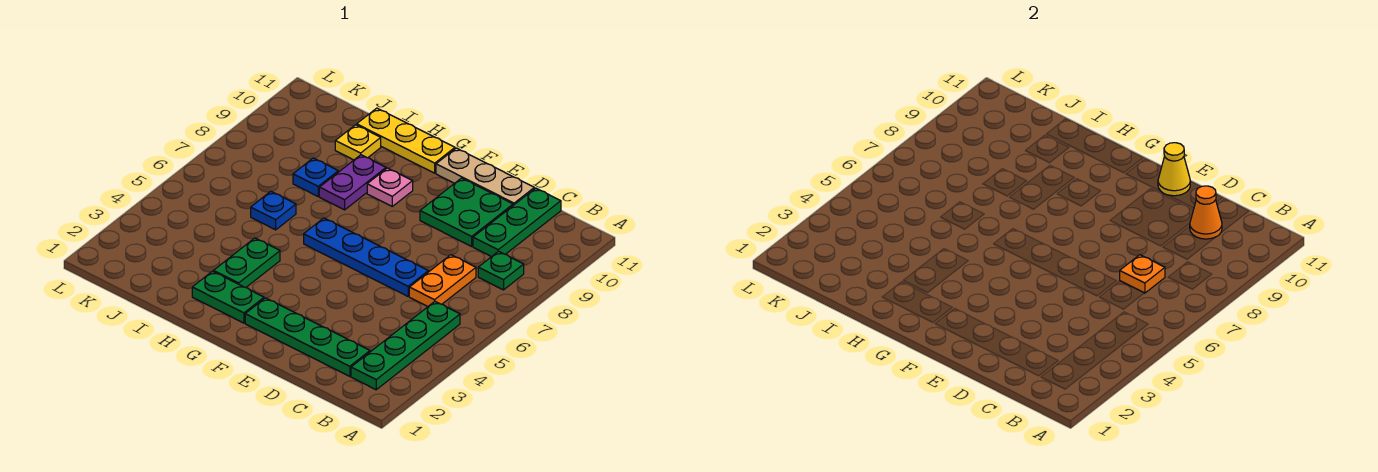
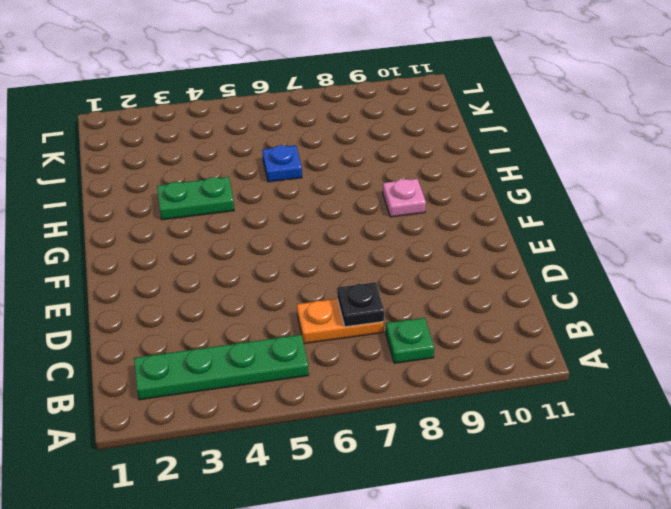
black 1x1 plate [337,282,384,327] -> orange 1x1 plate [1120,255,1165,293]
none -> green 1x4 plate [245,298,370,376]
none -> green 1x3 plate [473,188,561,257]
none -> blue 1x4 plate [304,218,428,296]

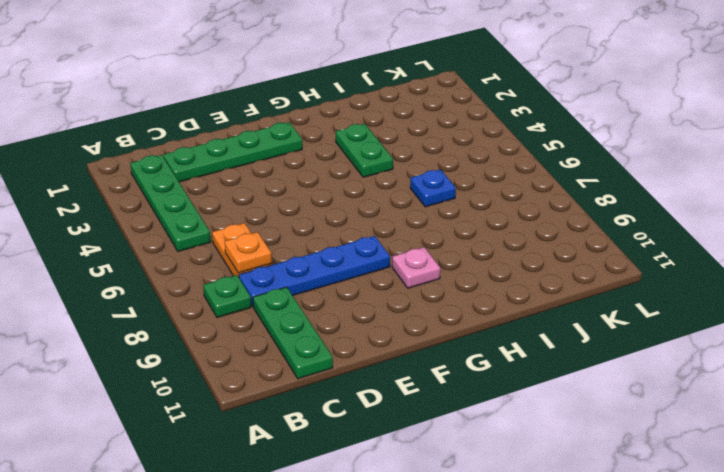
blue 1x4 plate [239,236,390,307] -> blue 1x4 plate moved to [304,218,428,296]
none -> green 2x2 plate [420,178,513,246]
none -> tan 1x3 plate [436,148,534,205]
none -> green 1x2 plate [192,271,264,323]

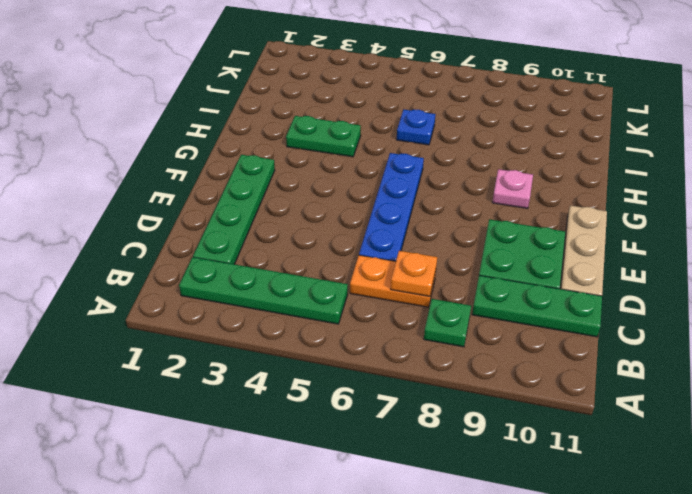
none -> green 1x2 plate [192,271,264,323]
none -> yellow 1x3 plate [357,108,455,173]
none -> purple 1x2 plate [319,155,386,210]

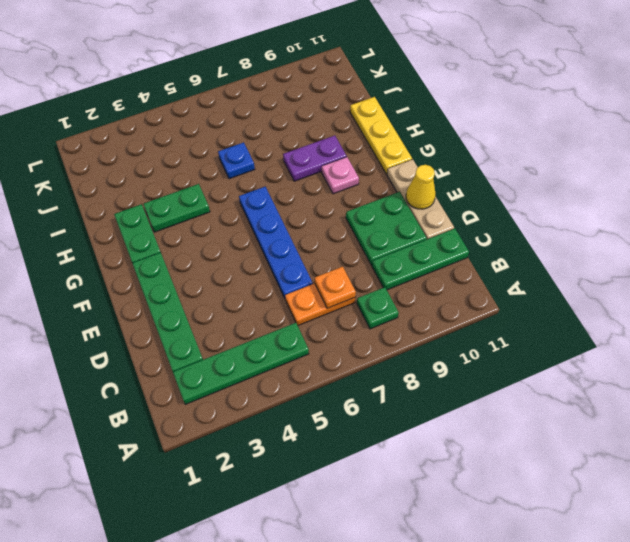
none -> blue 1x1 plate [293,158,338,196]
none -> yellow 1x1 plate [335,125,381,160]
none -> orange 1x1 cone [1190,186,1222,239]

